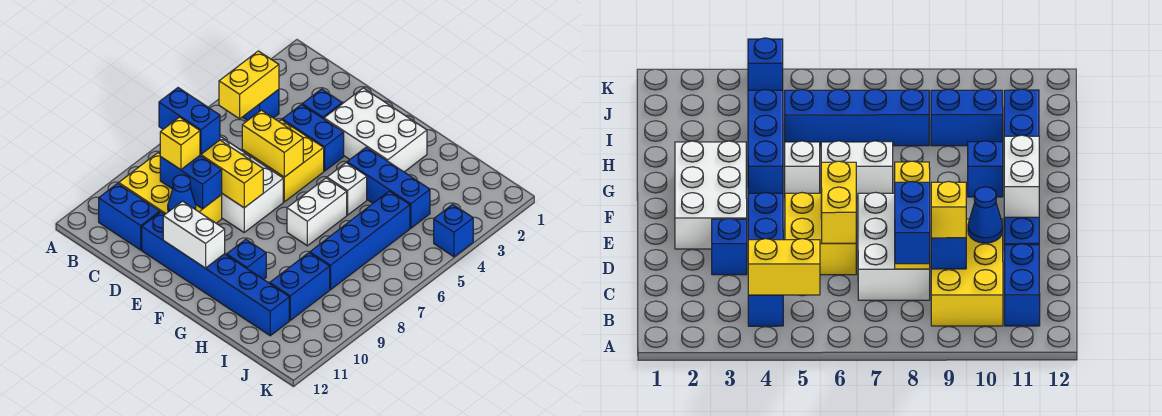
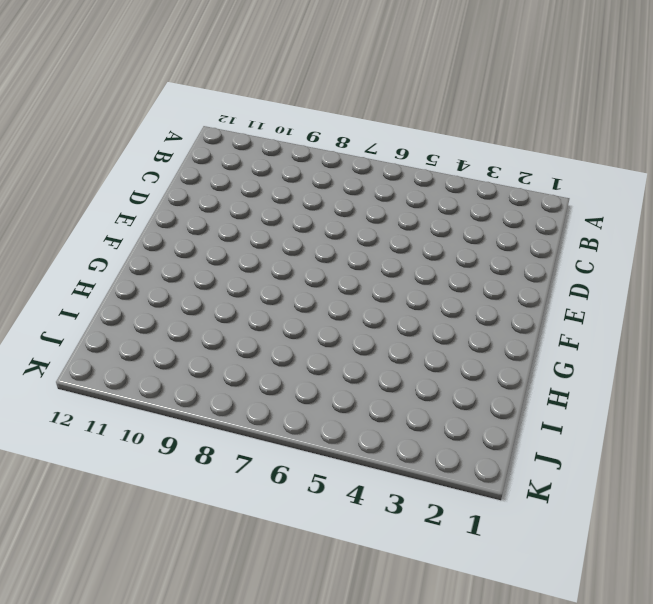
none -> blue 1x1 brick [243,89,279,120]
none -> yellow 2x3 brick [119,153,222,223]
none -> blue 1x2 brick [99,183,160,250]

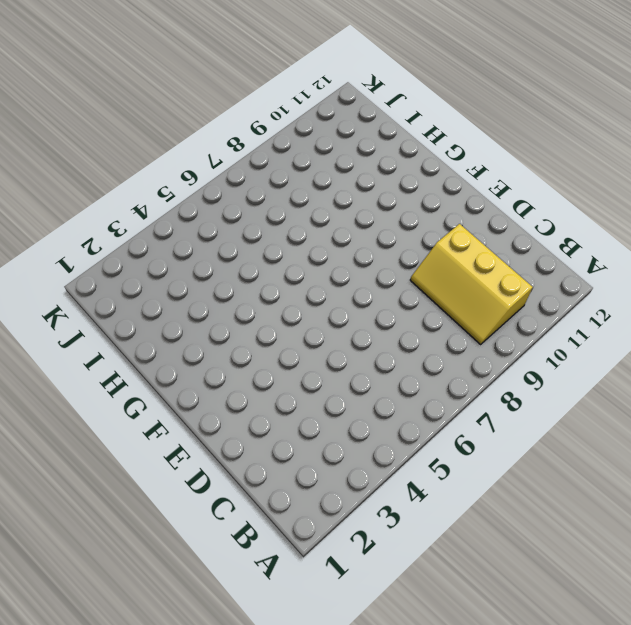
yellow 2x3 slope [410,224,533,344] -> yellow 2x3 brick [119,153,222,223]
none -> blue 1x1 brick [243,89,279,120]
none -> blue 1x2 brick [99,183,160,250]
none -> white 2x3 brick [220,137,283,232]

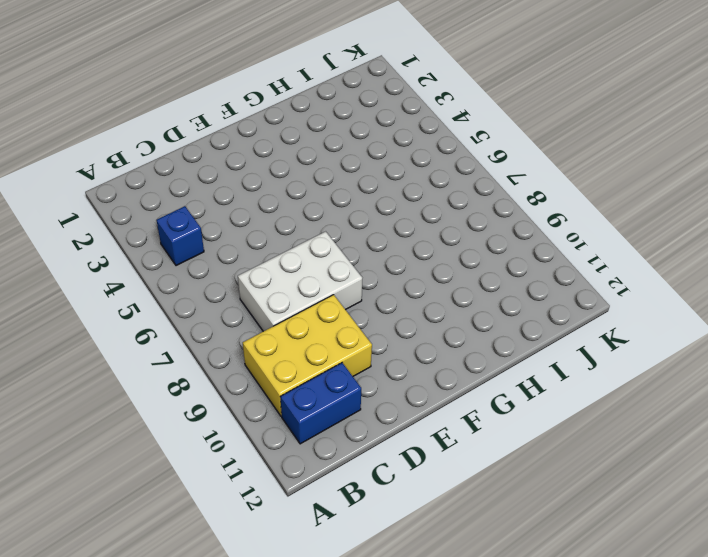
none -> blue 1x1 brick [302,89,342,119]
none -> blue 1x2 brick [282,105,344,171]
none -> yellow 2x2 brick [242,120,324,202]

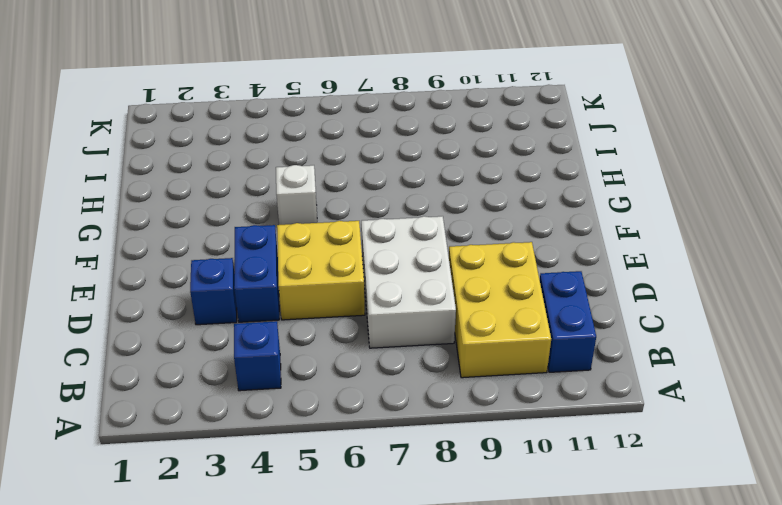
none -> blue 1x6 brick [142,212,289,336]
none -> white 2x3 brick [324,88,427,172]
none -> blue 1x3 brick [347,147,430,228]

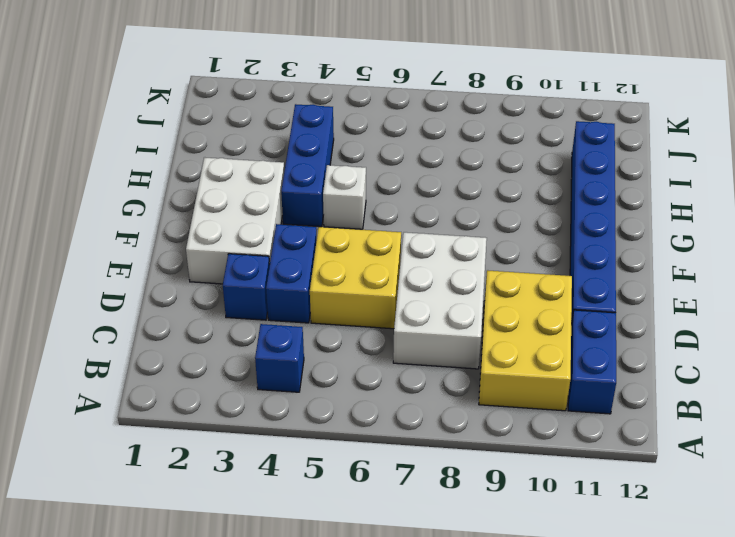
none -> white 1x2 brick [287,178,347,246]
none -> blue 1x1 brick [227,239,266,280]
none -> blue 1x4 brick [310,191,410,290]

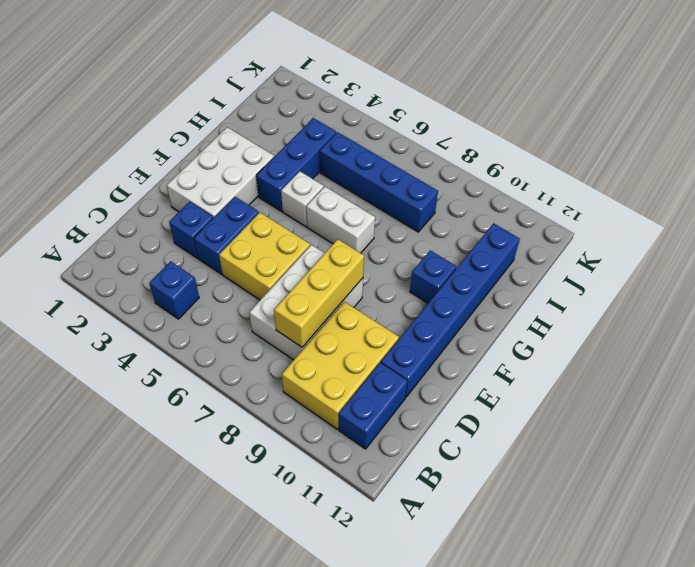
none -> blue 1x2 brick [270,253,330,320]
none -> blue 1x1 brick [434,204,473,257]
none -> yellow 1x2 brick [219,51,279,119]

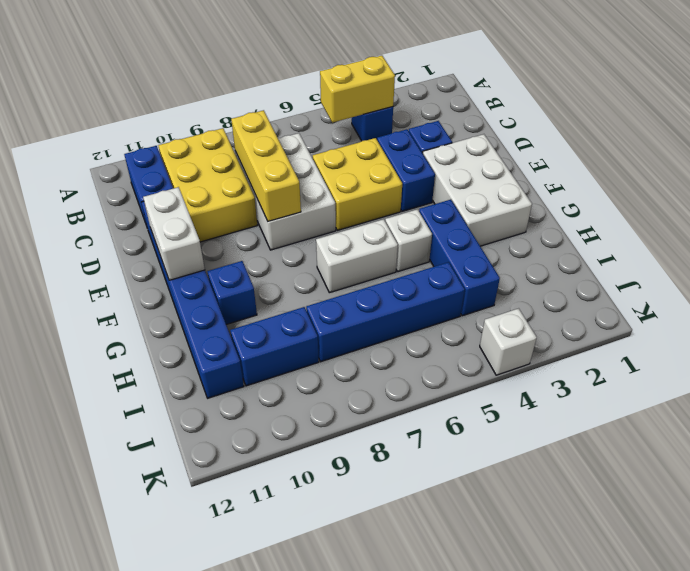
white 1x1 brick [480,308,537,375] -> blue 1x1 brick [434,204,473,257]
none -> blue 1x2 brick [160,156,222,209]
none -> yellow 1x2 brick [242,110,303,177]
none -> blue 1x1 cone [168,175,196,212]

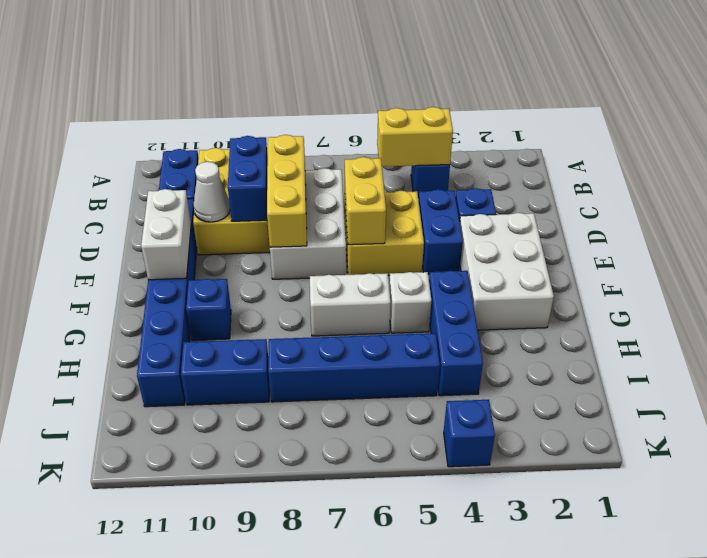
white 1x1 cone [193,162,230,222] -> blue 1x1 cone [168,175,196,212]
none -> blue 1x2 brick [159,88,220,154]
none -> yellow 1x1 brick [160,117,200,170]

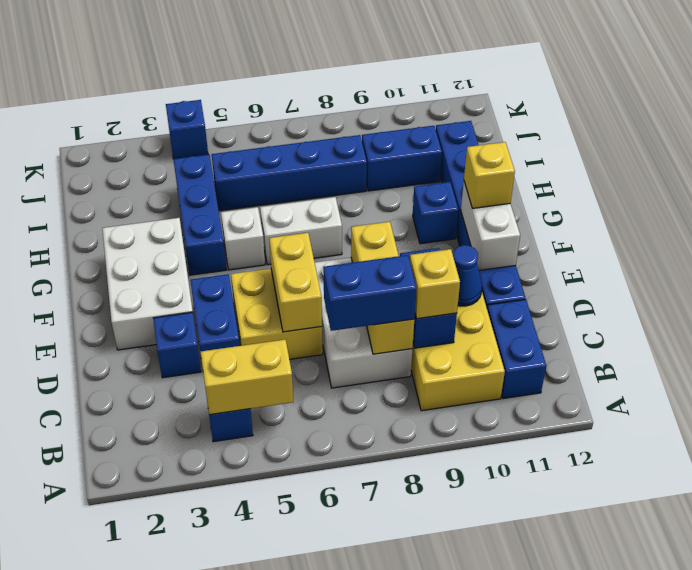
blue 1x2 brick [323,255,416,331] -> blue 1x2 brick turned to [159,88,220,154]
yellow 1x1 brick [464,142,515,208] -> none

